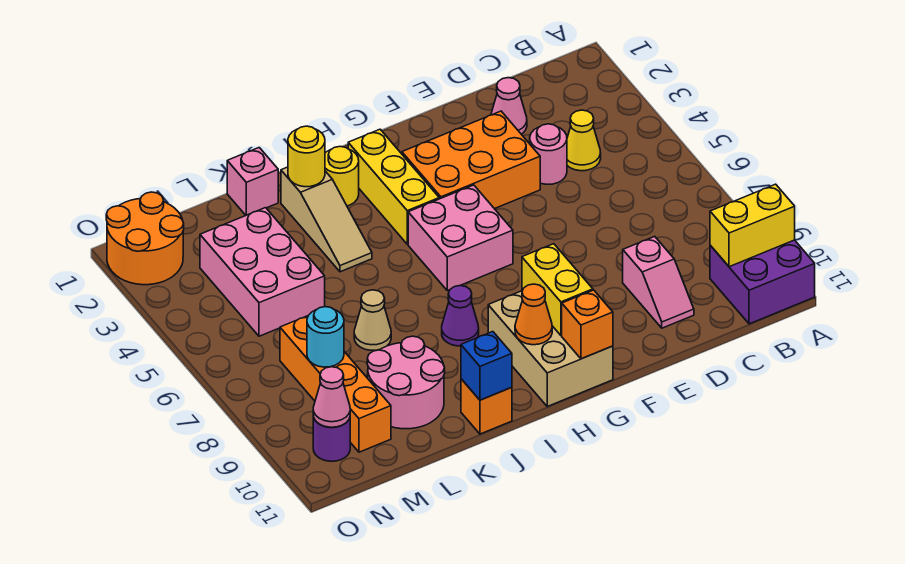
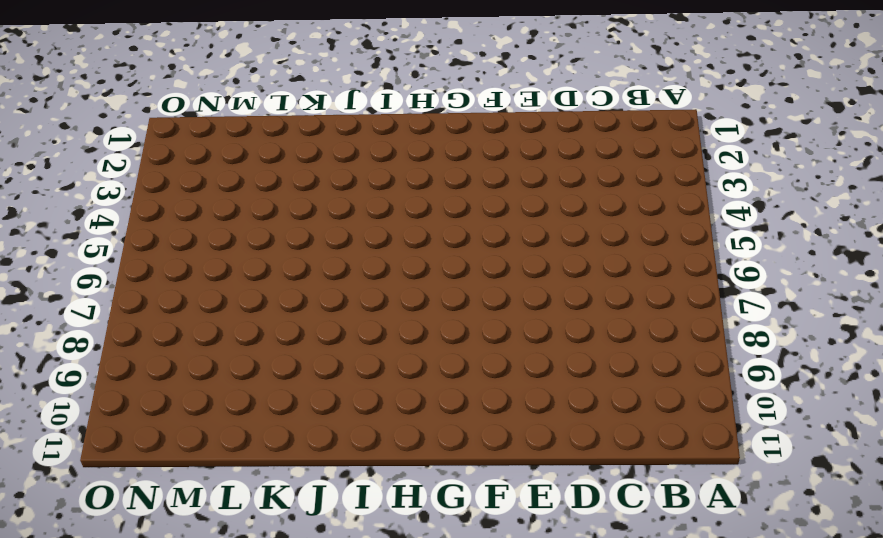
none -> purple 2x2 brick [710,240,815,324]
none -> yellow 1x1 cone [567,110,601,171]
none -> pink 1x1 cone [491,78,527,134]

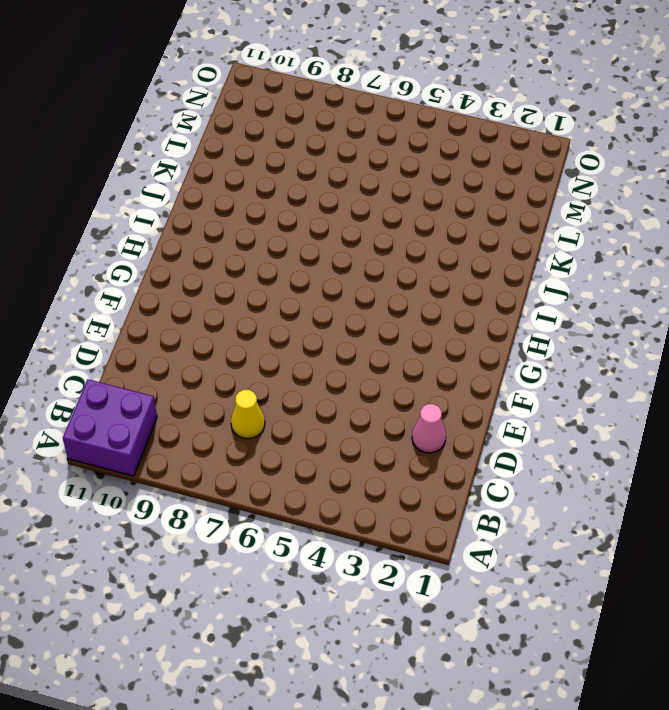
yellow 1x1 cone [231,390,265,439] -> yellow 1x1 cone moved to [567,110,601,171]
none -> pink 1x1 round brick [530,124,567,184]
none -> pink 1x2 slope [623,236,694,328]
none -> orange 2x3 brick [402,111,540,209]

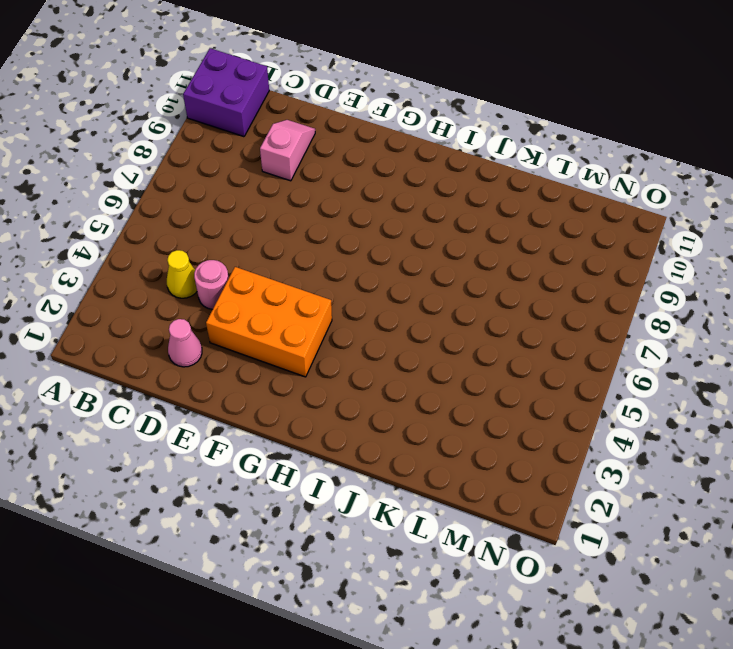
none -> pink 2x2 brick [408,185,513,291]
none -> tan 2x3 brick [488,291,613,406]
none -> yellow 1x3 brick [348,129,439,244]

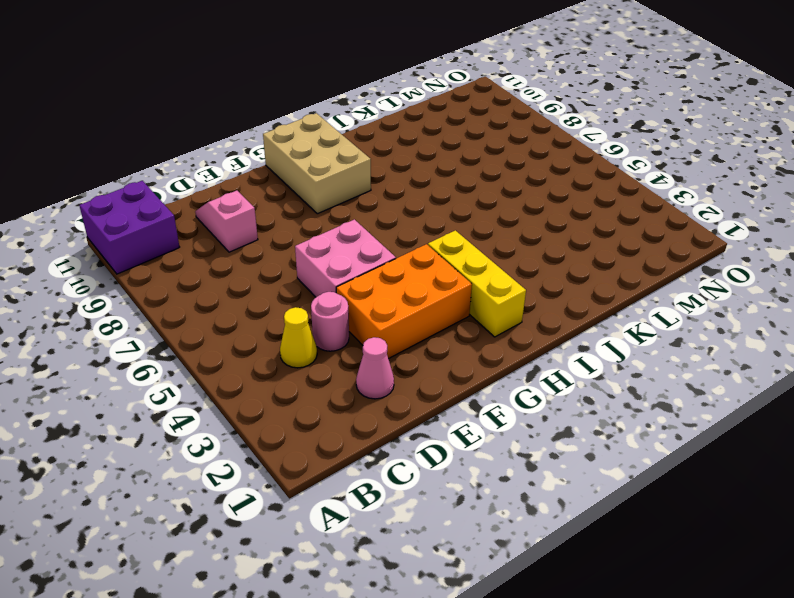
pink 2x2 brick [295,219,396,297] -> pink 2x2 brick moved to [408,185,513,291]
none -> yellow 1x1 round brick [325,147,359,206]
none -> purple 1x1 cone [442,286,479,346]
none -> tan 1x3 slope [281,167,372,272]

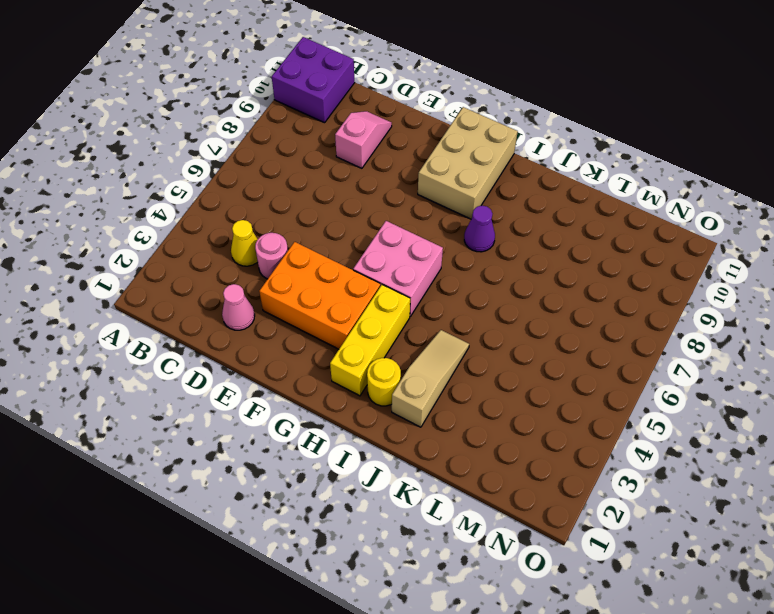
none -> orange 1x1 brick [461,379,512,434]
none -> pink 1x1 brick [227,148,278,215]
none -> tan 1x1 cone [354,290,391,350]

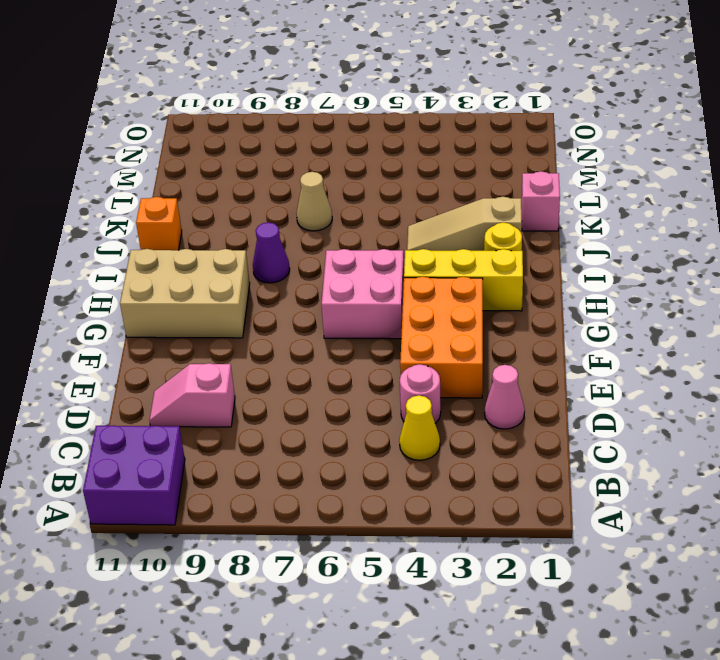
none -> pink 2x2 round brick [367,336,445,429]
none -> pink 2x3 brick [200,208,325,336]
none -> orange 1x4 brick [280,316,391,452]

